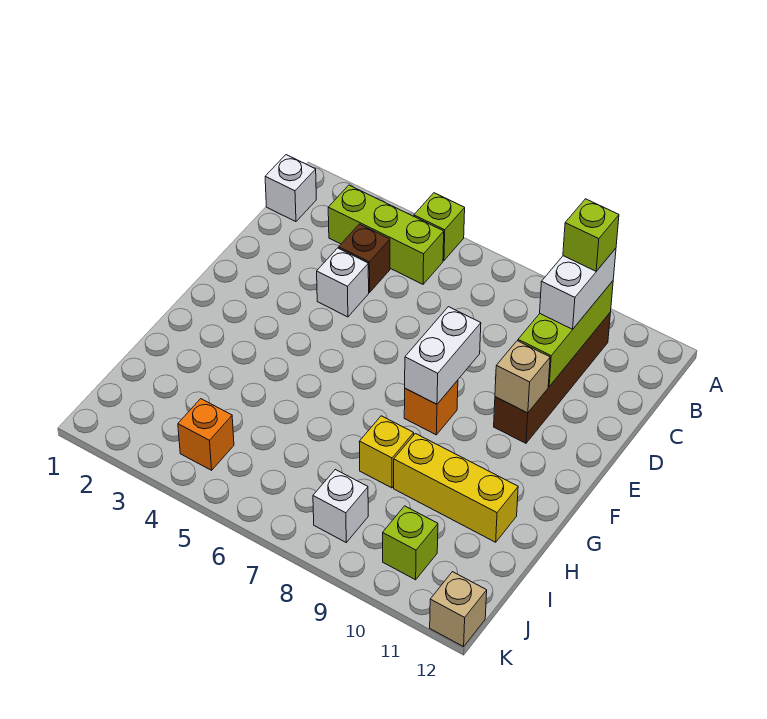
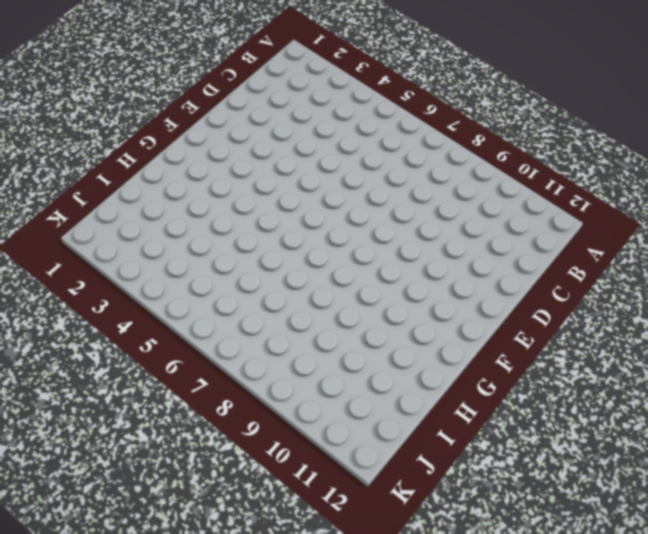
none -> lime 1x1 brick [414,193,465,260]
none -> white 1x1 brick [265,155,316,222]
none -> lime 1x3 brick [328,185,444,284]

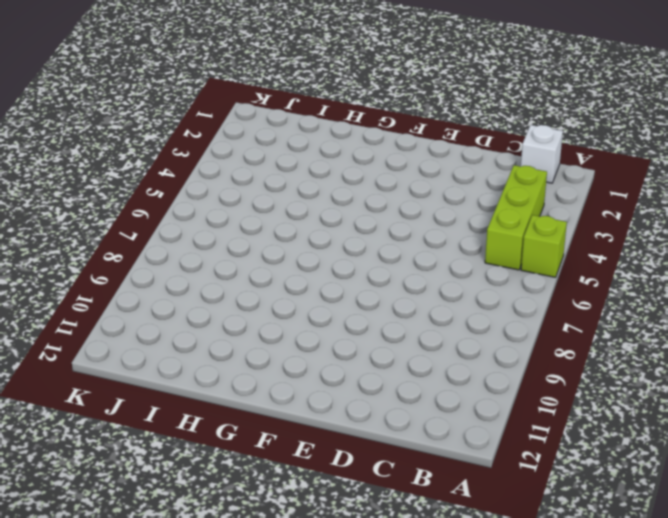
none -> brown 1x4 brick [494,312,611,443]
none -> brown 1x1 brick [339,224,390,293]
none -> white 1x1 brick [317,248,369,317]

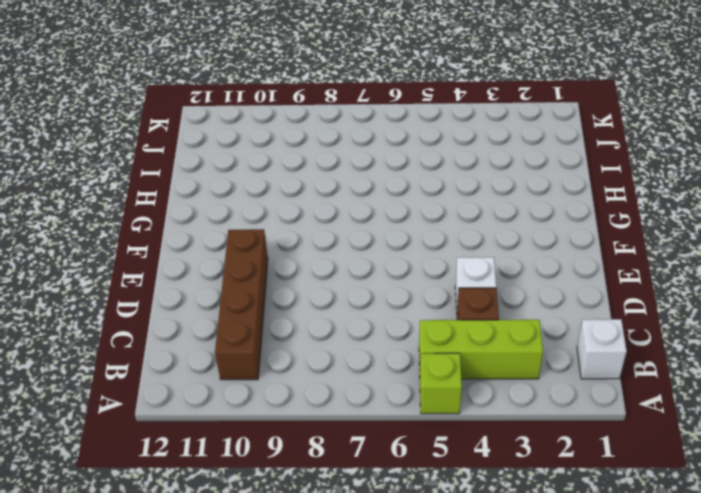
none -> orange 1x1 brick [404,380,458,435]
none -> yellow 1x1 brick [359,416,414,488]
none -> yellow 1x3 brick [394,434,518,542]

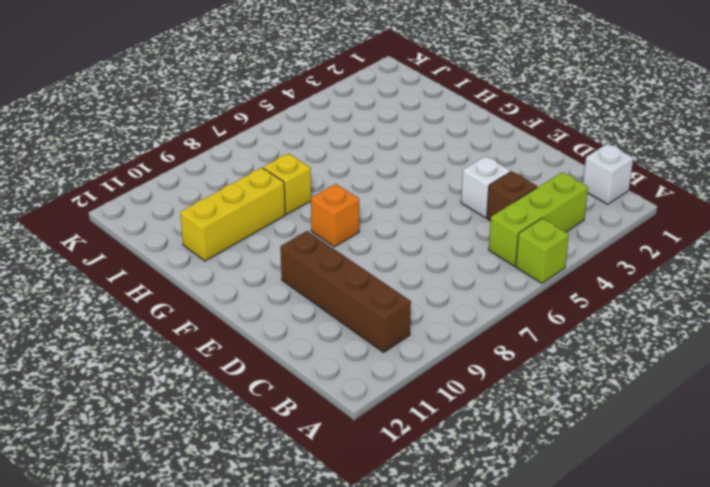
none -> orange 1x1 brick [178,399,234,470]
none -> white 1x1 brick [313,469,368,542]
none -> lime 1x1 brick [383,506,438,580]

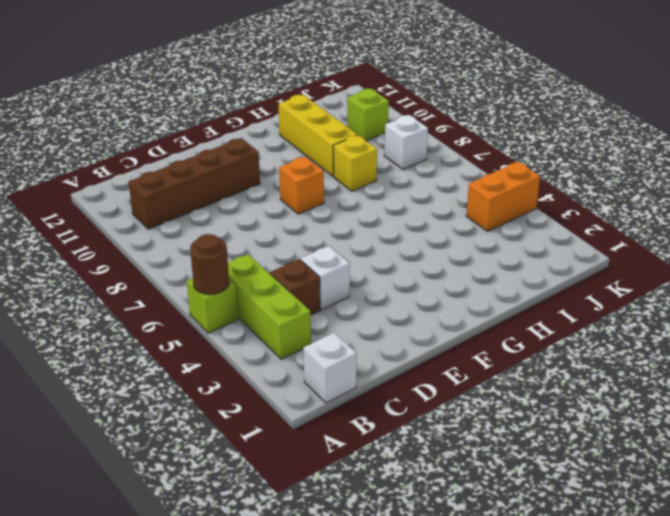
brown 1x1 round brick [190,234,229,294] -> none
orange 1x2 brick [466,162,540,231] -> orange 1x1 brick [178,399,234,470]
none -> tan 1x1 brick [430,572,487,647]
none -> lime 1x3 brick [518,281,613,386]
none -> white 1x2 brick [405,307,481,404]

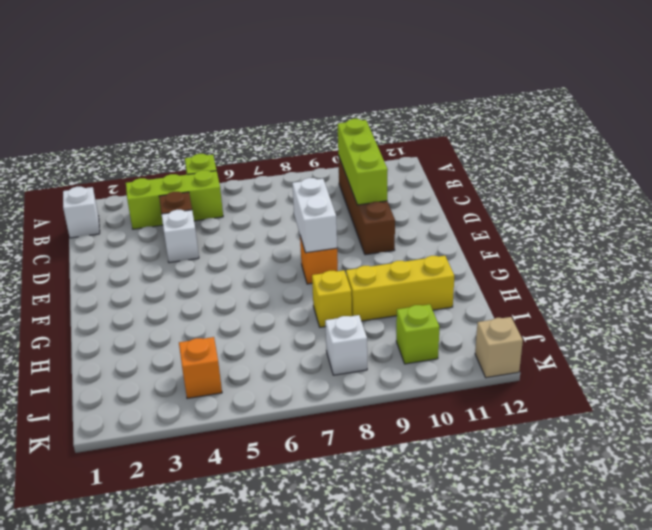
none -> tan 1x1 brick [495,341,550,413]
none -> white 1x2 brick [540,248,616,329]
none -> lime 1x1 brick [563,199,619,271]

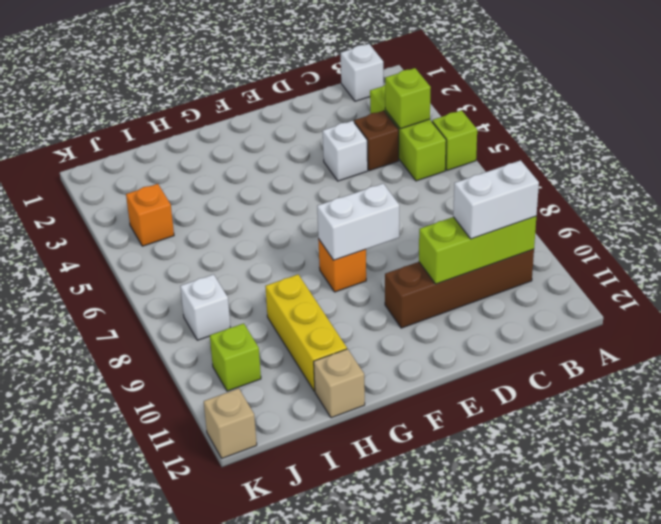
lime 1x1 brick [385,68,431,129] -> lime 1x1 brick moved to [563,199,619,271]
tan 1x1 brick [314,349,365,418] -> tan 1x1 brick moved to [495,341,550,413]
none -> yellow 1x1 brick [359,416,414,488]

